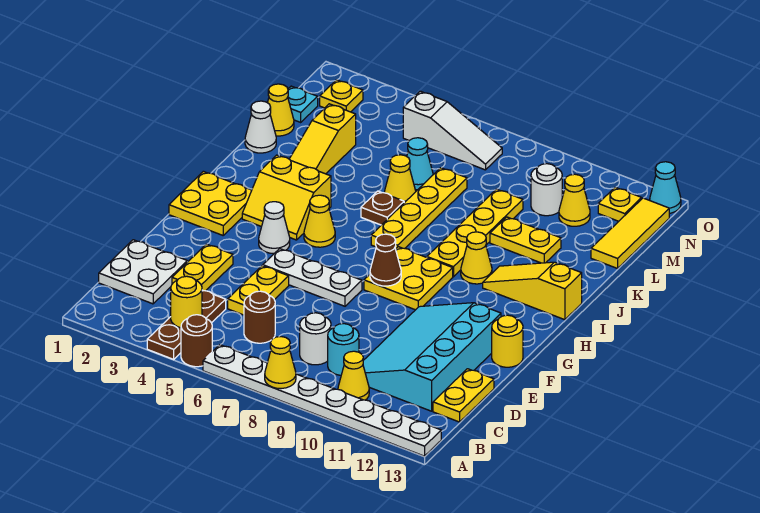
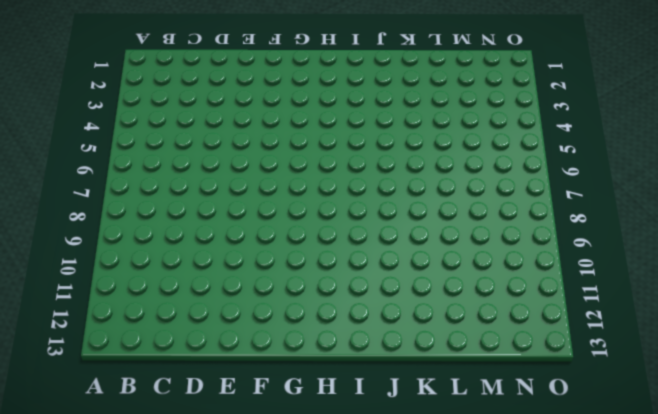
none -> brown 1x3 plate [147,290,226,359]
none -> brown 1x1 round brick [181,315,212,367]
none -> white 1x8 plate [203,345,441,456]
none -> yellow 1x1 cone [338,351,369,400]

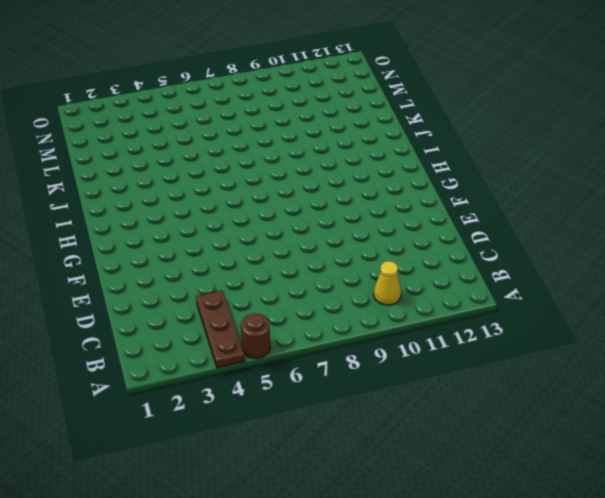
none -> white 1x8 plate [203,345,441,456]
none -> white 2x2 plate [99,240,187,304]
none -> brown 1x1 round brick [244,291,275,343]
none -> white 1x1 round brick [300,313,331,365]

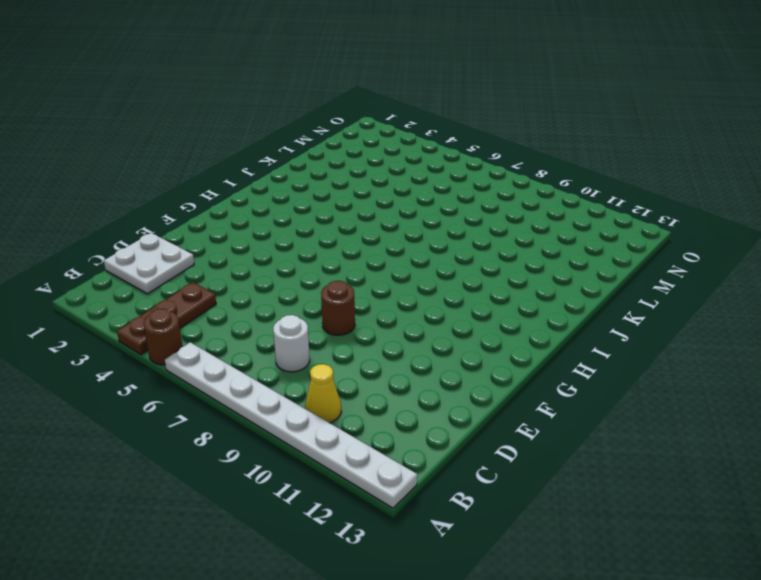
brown 1x1 round brick [321,281,355,335] -> brown 1x1 round brick moved to [244,291,275,343]
none -> cyan 1x1 round brick [328,324,359,375]
none -> cyan 3x4 slope [363,303,501,411]
none -> yellow 1x2 plate [433,369,494,422]
none -> yellow 1x2 plate [172,244,233,291]

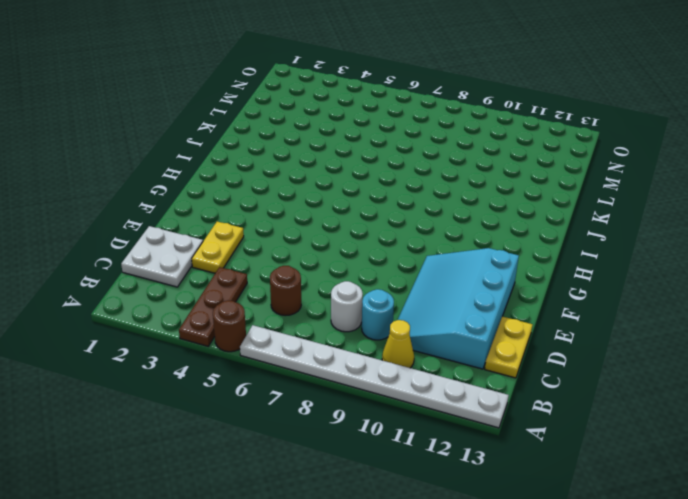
none -> yellow 1x2 plate [228,266,289,315]
none -> white 1x3 plate [263,249,362,306]
none -> yellow 1x1 round brick [492,315,523,367]
none -> yellow 2x2 plate [169,171,252,235]

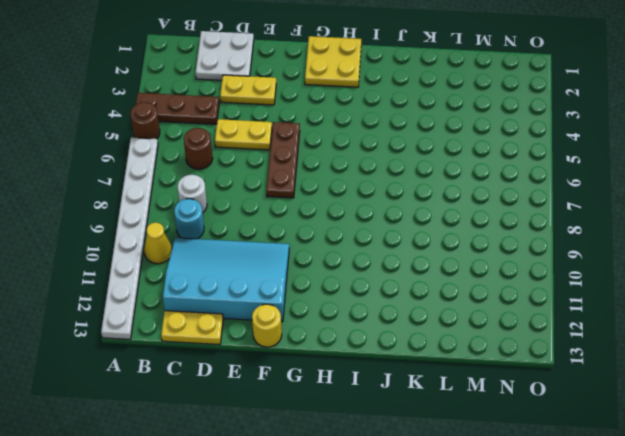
brown 1x3 plate [266,122,300,198] -> white 1x3 plate [263,249,362,306]
none -> white 1x1 cone [259,202,290,253]
none -> yellow 2x2 plate [364,247,453,310]
none -> yellow 2x2 slope [242,155,331,240]
none -> yellow 1x1 cone [304,195,335,247]

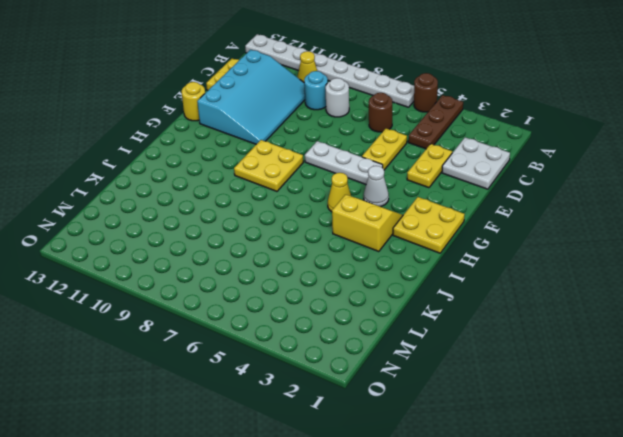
none -> yellow 1x4 plate [371,168,467,249]
none -> yellow 1x4 plate [427,189,523,277]
none -> yellow 1x1 cone [461,232,492,284]
none -> yellow 1x3 slope [483,262,582,320]

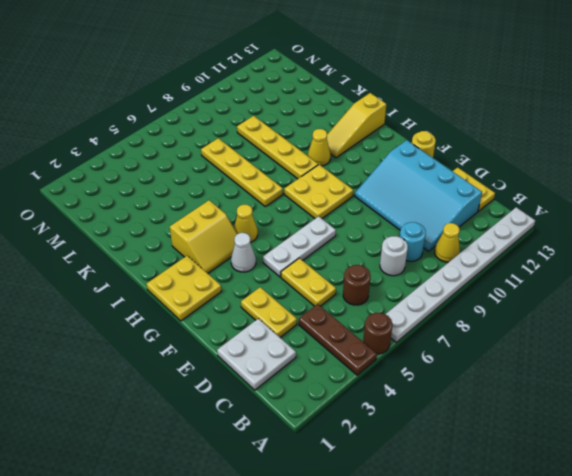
none -> yellow 1x3 slope [290,104,356,174]
none -> brown 1x1 plate [361,191,404,225]
none -> white 1x1 cone [245,101,276,153]
none -> yellow 1x1 cone [384,155,416,203]

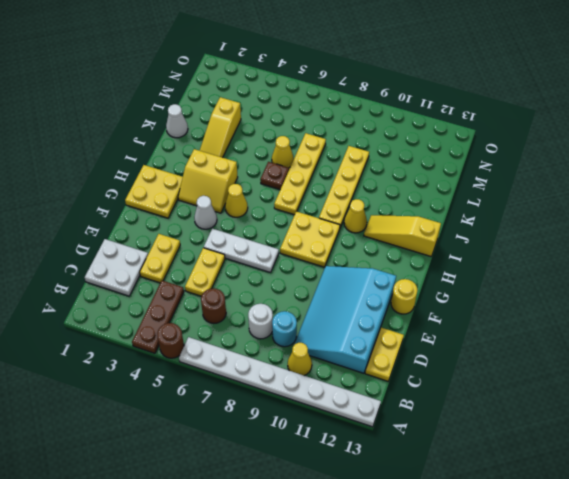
none -> yellow 1x2 plate [490,217,561,263]
none -> yellow 1x1 cone [268,84,294,136]
none -> cyan 1x1 cone [407,138,433,190]
none -> yellow 1x3 tile [591,198,669,268]

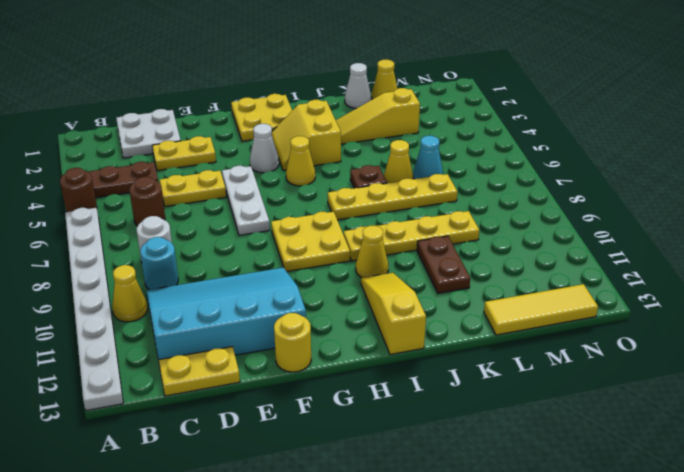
brown 1x2 plate [417,236,470,293] -> yellow 1x2 plate [490,217,561,263]
none -> cyan 1x1 plate [288,86,318,122]
none -> white 1x1 round brick [531,164,562,216]
none -> yellow 1x1 cone [559,174,590,226]
none -> yellow 1x1 plate [320,80,363,112]

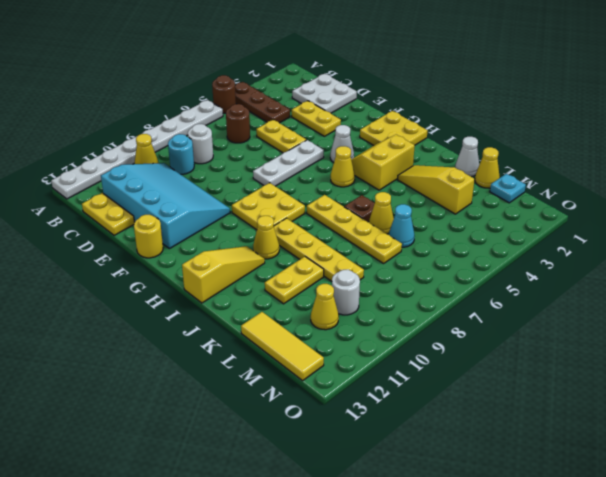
none -> yellow 1x1 plate [320,80,363,112]
none -> white 1x3 slope [403,91,502,170]
none -> yellow 1x1 plate [598,187,642,221]
none -> cyan 1x1 cone [650,162,681,213]

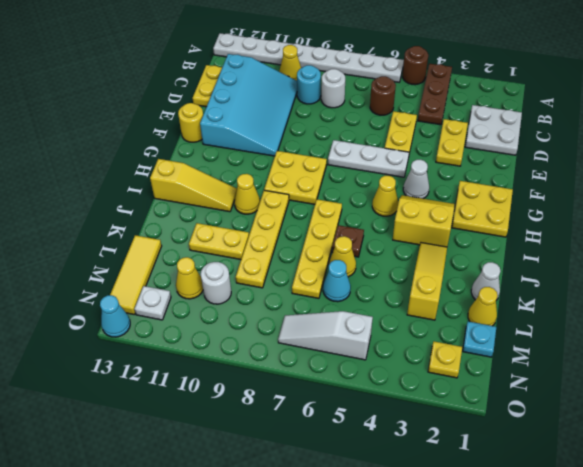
white 1x1 plate [134,286,171,320] -> yellow 1x1 plate [598,187,642,221]
none -> yellow 1x1 cone [265,337,296,389]
none -> yellow 1x1 round brick [171,276,202,328]
none -> brown 1x1 cone [370,234,401,286]

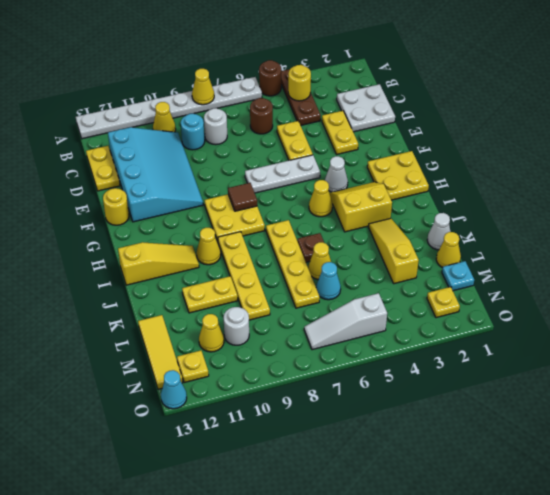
brown 1x1 tile [228,183,257,211] -> brown 1x1 cone [370,234,401,286]

